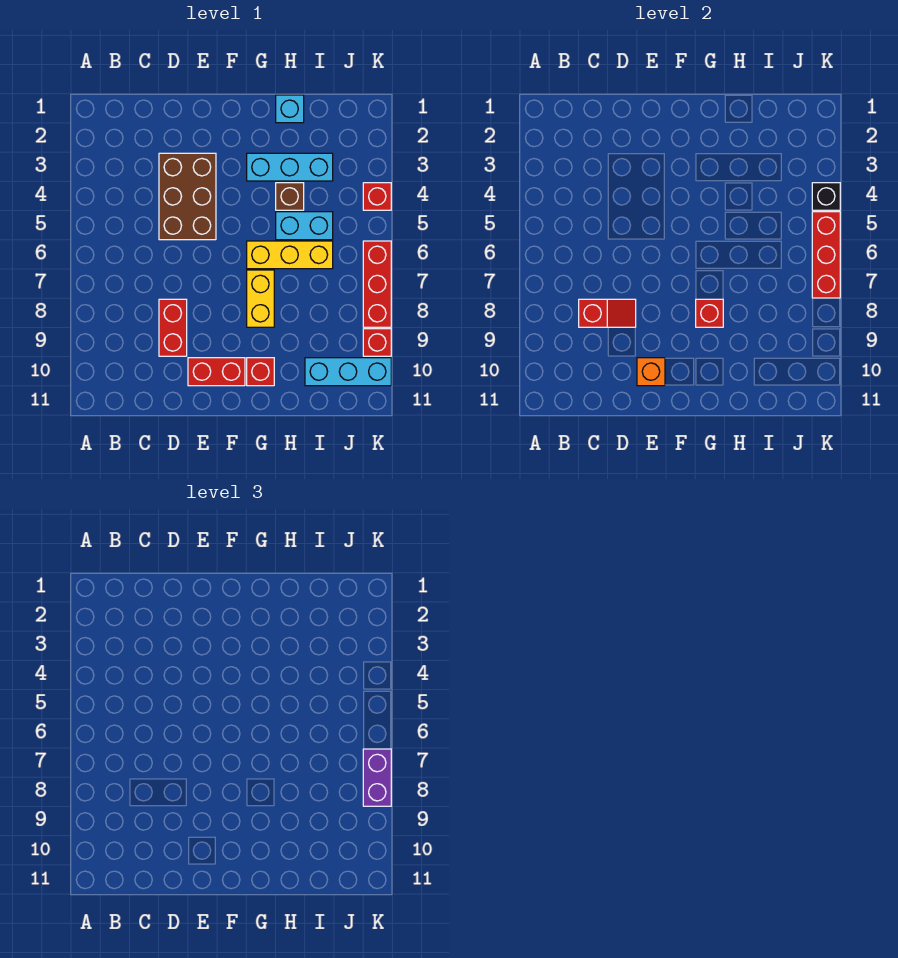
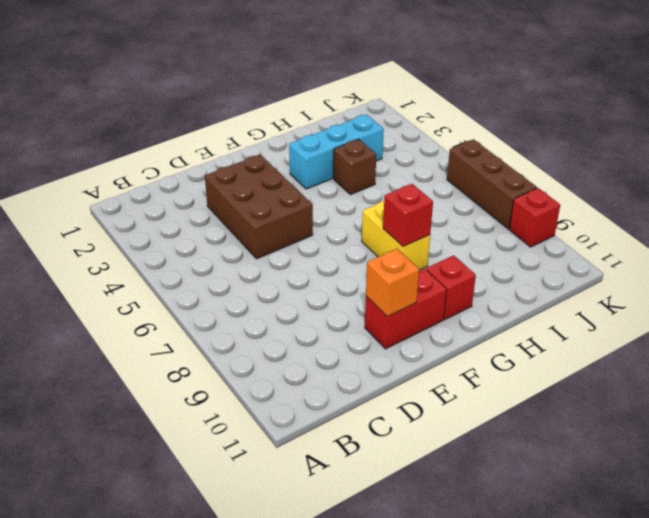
brown 1x3 brick [447,139,537,229] -> red 1x3 brick [363,241,391,327]
none -> red 1x2 brick [159,299,187,356]
none -> yellow 1x3 brick [247,241,333,269]
none -> cyan 1x1 brick [276,95,304,123]

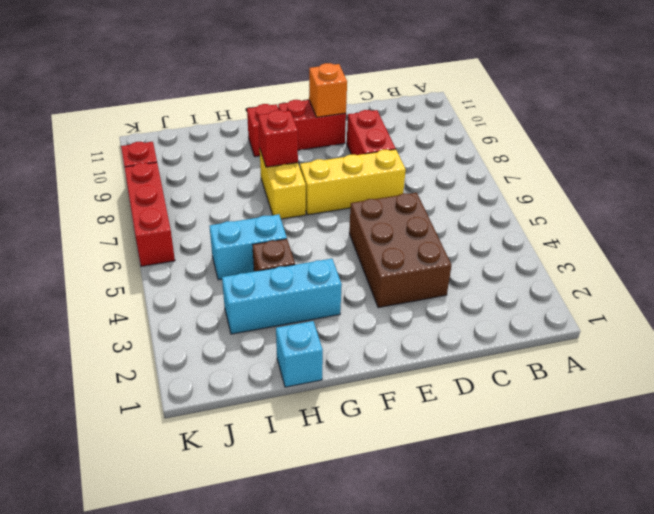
yellow 1x3 brick [300,149,406,215] -> yellow 1x3 brick moved to [247,241,333,269]
none -> cyan 1x3 brick [305,358,391,386]
none -> red 1x1 brick [363,183,391,210]
none -> red 1x2 slope [579,299,636,327]

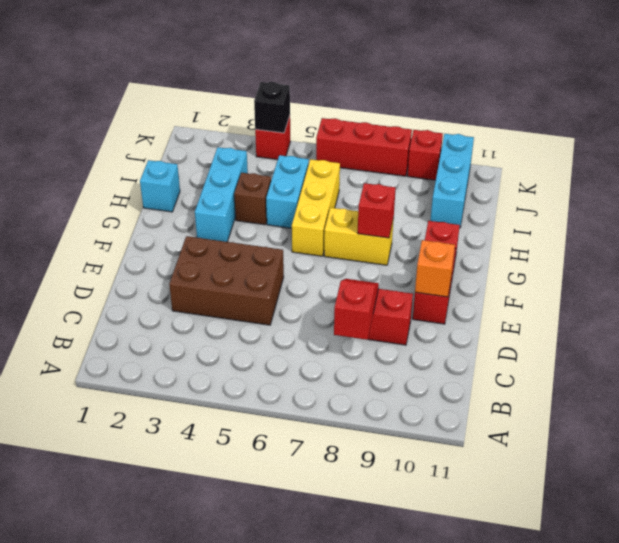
none -> red 1x3 brick [812,212,840,298]
none -> purple 1x2 brick [363,749,391,806]

